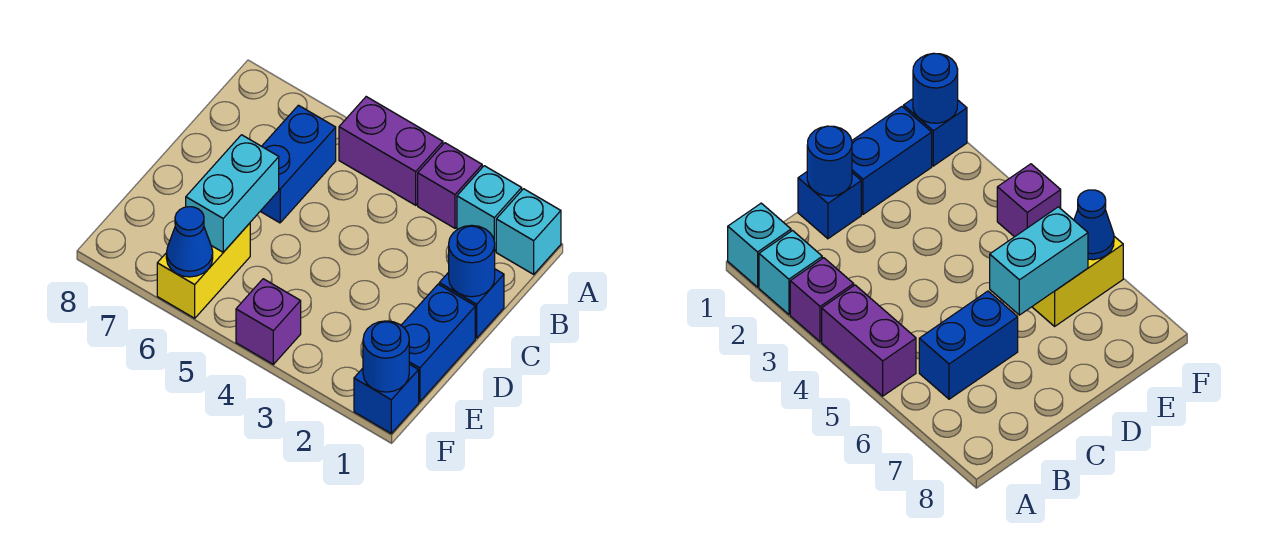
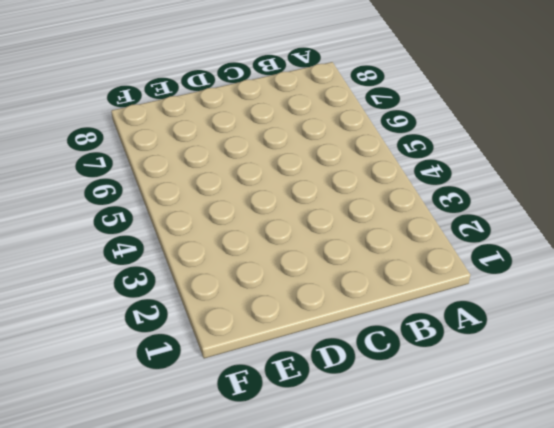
none -> cyan 1x1 brick [496,189,561,274]
none -> cyan 1x1 brick [457,166,522,250]
none -> purple 1x1 brick [418,143,482,228]

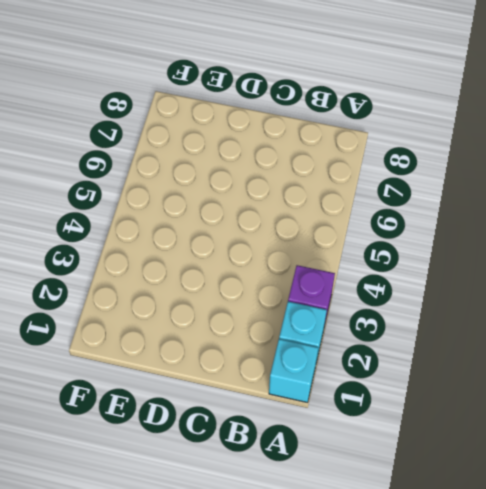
none -> purple 1x2 brick [339,97,443,205]
none -> blue 1x2 brick [260,105,336,223]
none -> blue 1x1 brick [439,269,504,338]

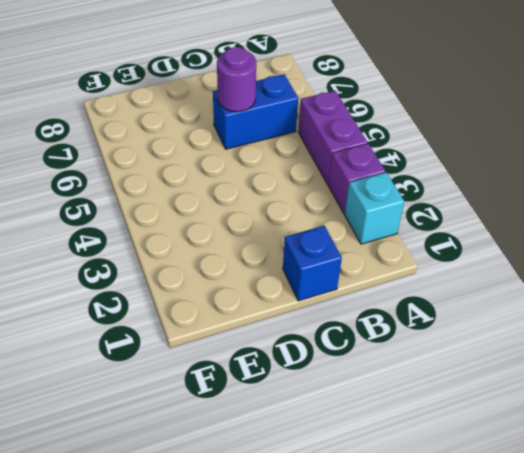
purple 1x1 round brick [217,47,256,112] -> none
none -> cyan 1x1 brick [496,189,561,274]
none -> blue 1x2 brick [401,284,475,402]
none -> yellow 1x2 brick [157,223,250,318]

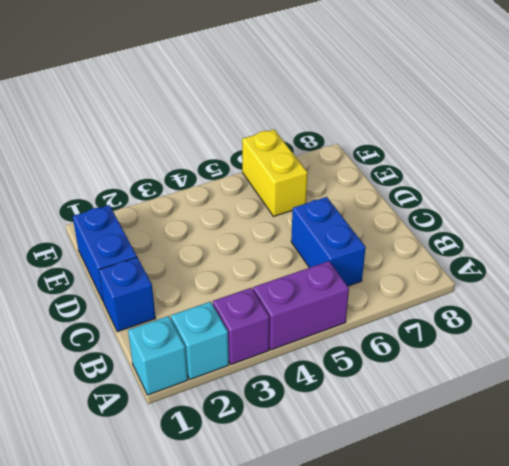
none -> blue 1x1 brick [354,364,419,433]
none -> purple 1x1 brick [236,279,301,364]
none -> blue 1x1 round brick [449,225,495,297]

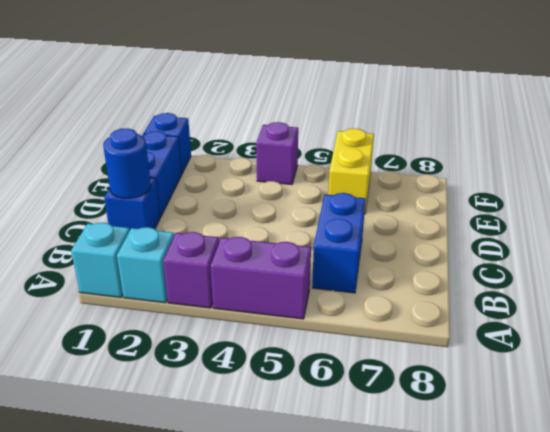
none -> cyan 1x2 brick [186,135,279,252]
none -> blue 1x1 round brick [363,321,409,392]
none -> blue 1x1 cone [166,207,213,277]

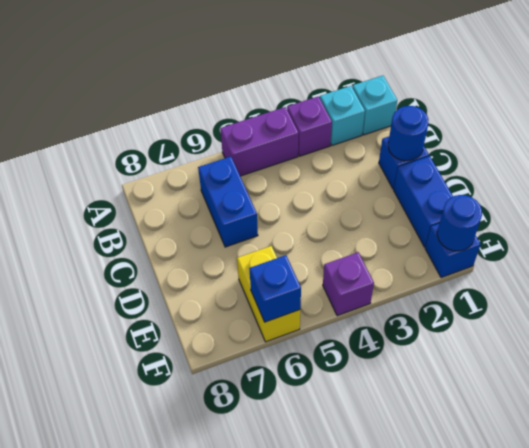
blue 1x1 brick [249,255,301,322] -> blue 1x1 cone [166,207,213,277]
none -> cyan 1x2 brick [186,135,279,252]

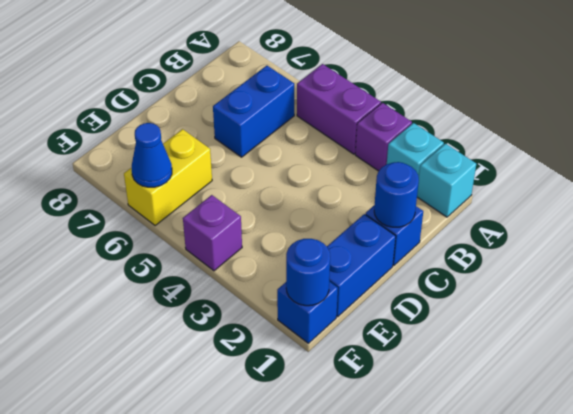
none -> cyan 1x2 brick [186,135,279,252]

